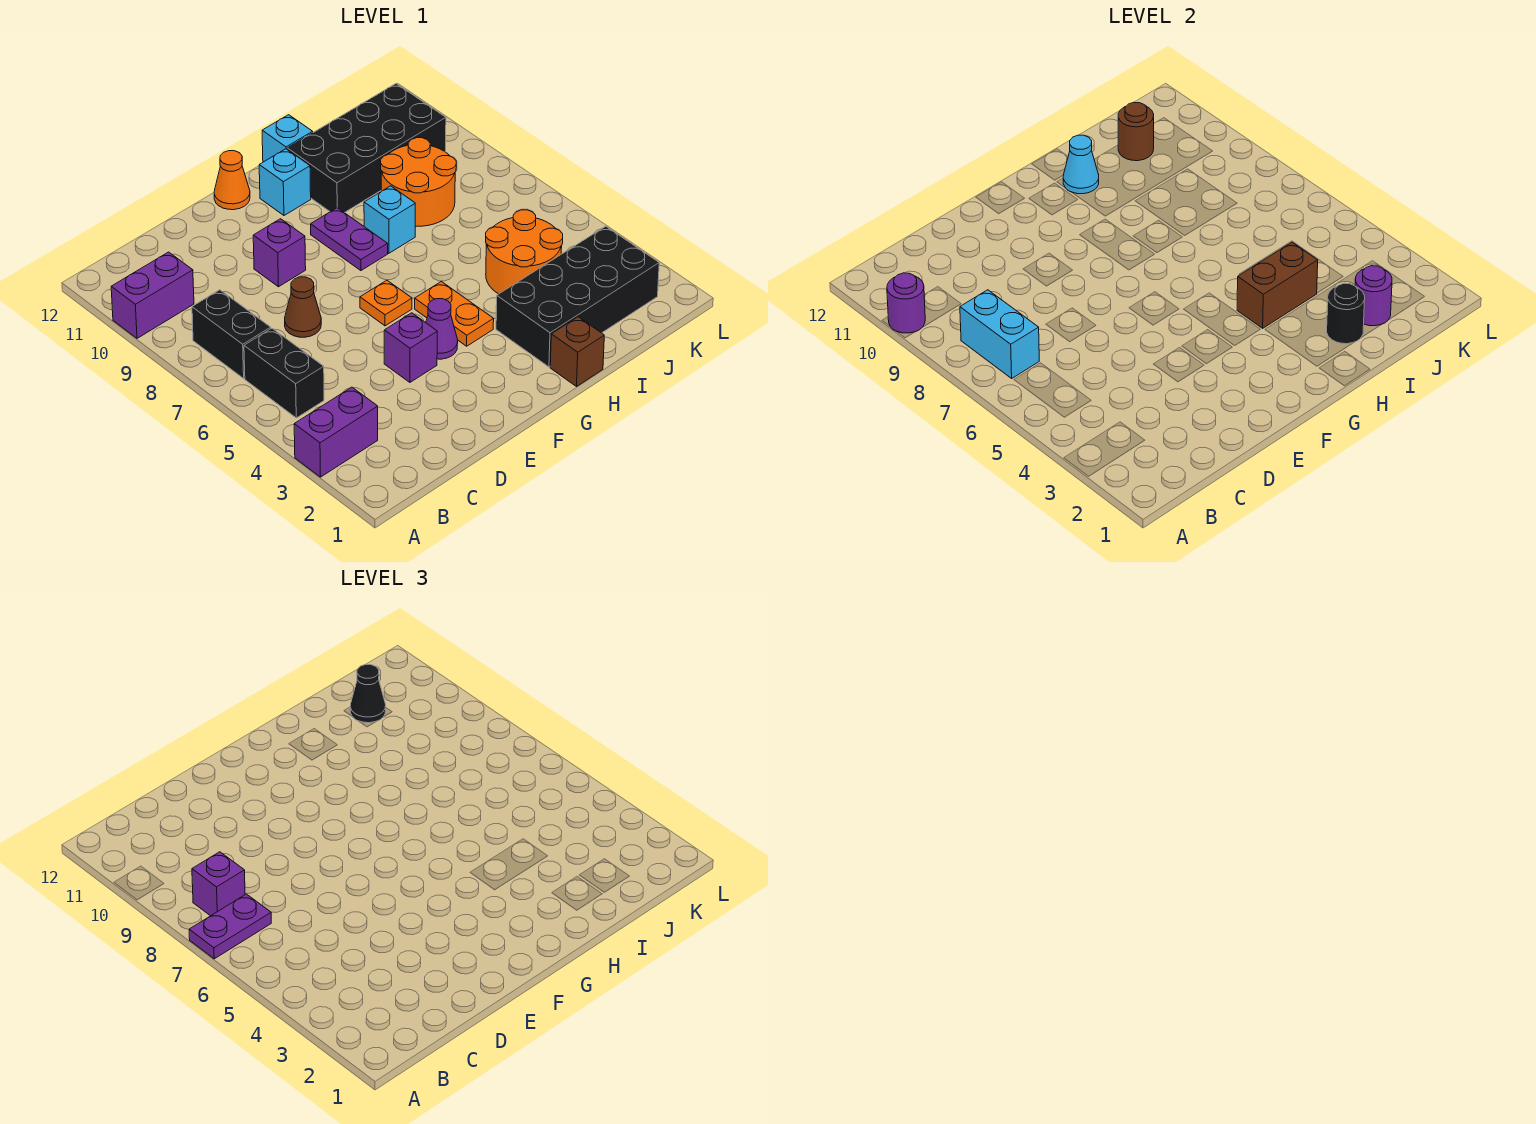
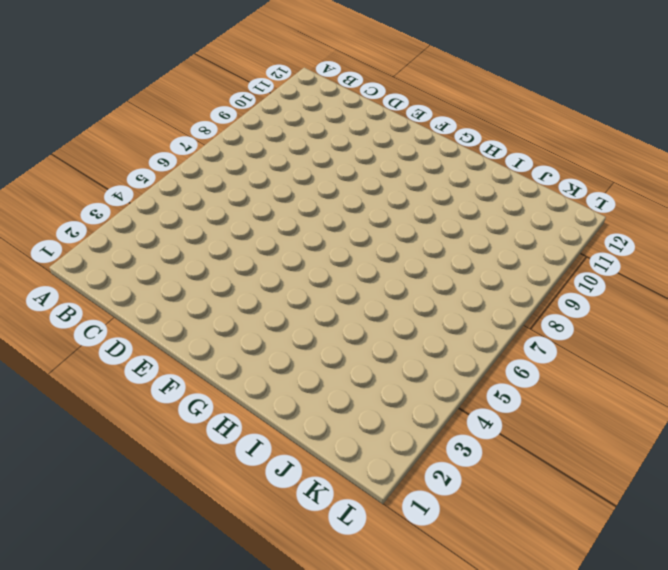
none -> purple 1x2 brick [294,387,378,477]
none -> purple 1x2 brick [111,252,194,338]
none -> black 1x2 brick [244,328,324,418]
none -> black 1x2 brick [192,290,271,378]

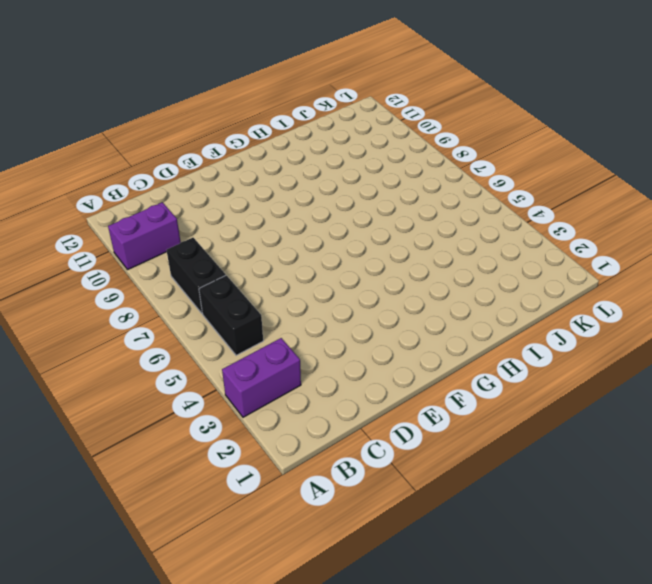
none -> brown 1x1 cone [285,277,321,337]
none -> purple 1x1 brick [384,313,437,382]
none -> purple 1x1 brick [253,219,306,287]
none -> purple 1x1 cone [426,299,458,359]

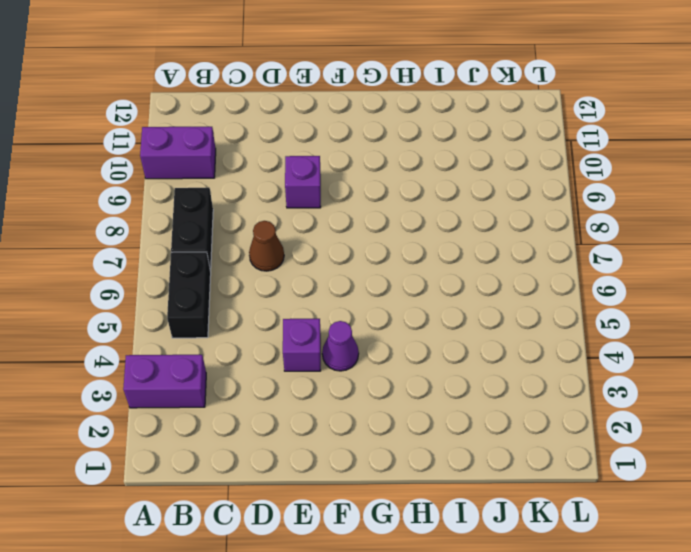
none -> orange 1x1 plate [360,280,412,326]
none -> orange 1x1 cone [214,151,250,210]
none -> orange 1x2 plate [415,282,494,346]
none -> purple 1x2 plate [311,208,388,271]

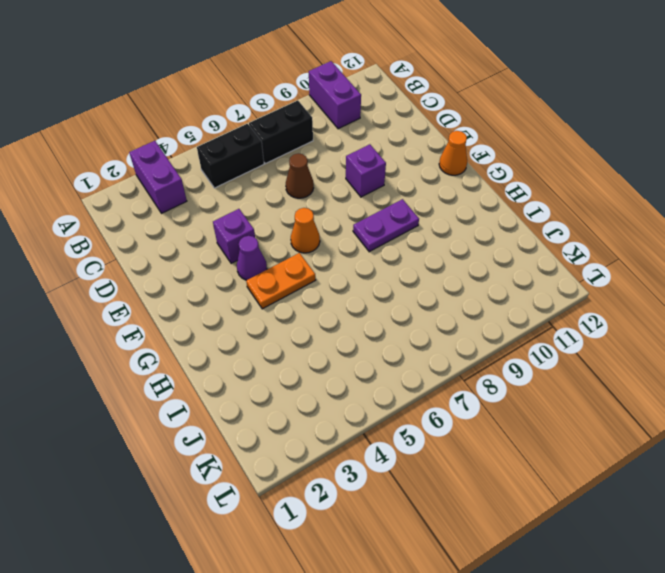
orange 1x1 cone [291,208,320,253] -> orange 1x1 plate [360,280,412,326]
none -> cyan 1x1 brick [259,149,311,215]
none -> brown 1x1 brick [550,317,604,386]
none -> black 2x4 brick [496,226,659,367]
none -> cyan 1x1 brick [364,186,415,253]

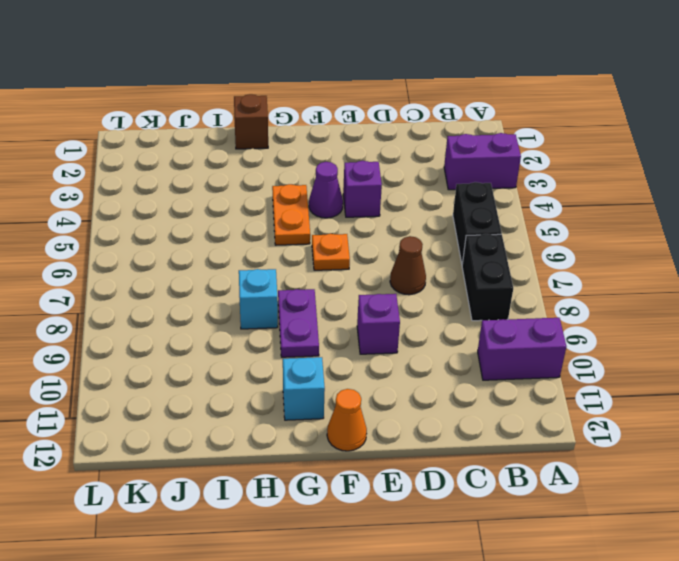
none -> black 2x4 brick [496,226,659,367]
none -> black 2x4 brick [287,84,446,213]
none -> cyan 1x1 brick [262,115,313,162]
none -> orange 2x2 round brick [486,210,563,294]

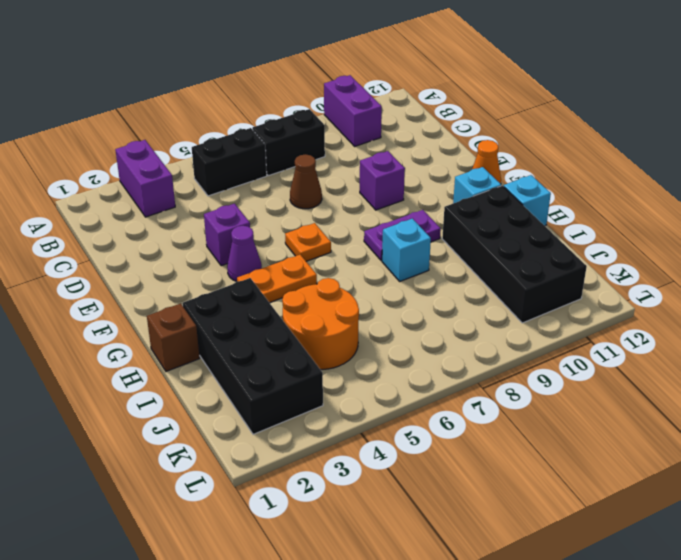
none -> orange 2x2 round brick [381,138,456,226]
none -> purple 1x1 round brick [887,273,925,333]
none -> cyan 1x2 brick [960,290,1039,378]
none -> brown 1x2 brick [1237,242,1318,328]

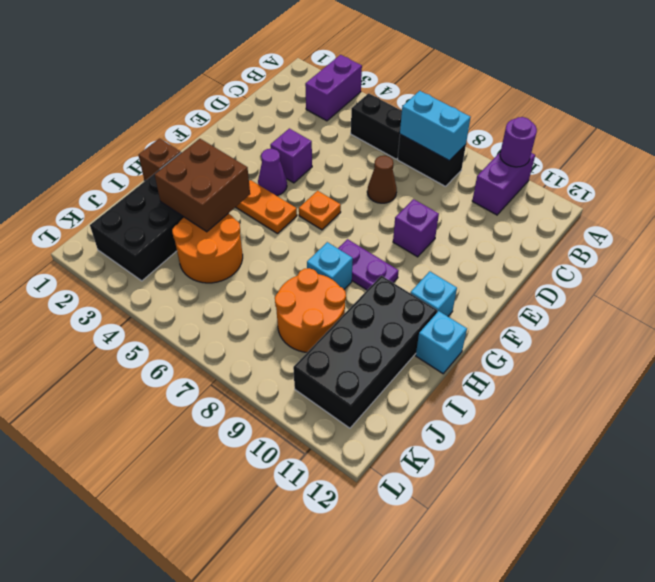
brown 2x2 brick [155,139,250,232] -> brown 1x2 brick [1237,242,1318,328]
none -> orange 1x1 cone [214,151,250,210]
none -> cyan 1x1 cone [1063,135,1099,194]
none -> black 1x1 round brick [1327,283,1365,344]
none -> purple 1x1 round brick [1355,266,1392,326]

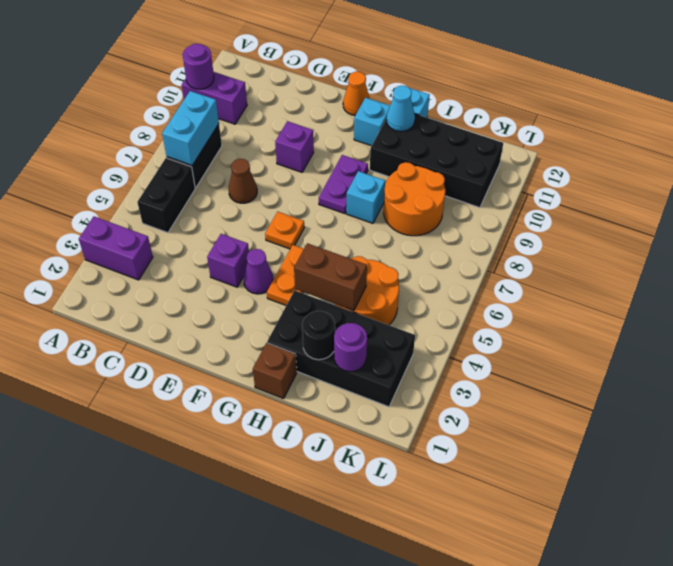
none -> brown 1x1 round brick [1118,102,1154,161]
none -> purple 1x2 plate [189,894,271,959]
none -> purple 1x1 brick [192,852,245,916]
none -> black 1x1 cone [350,664,386,723]

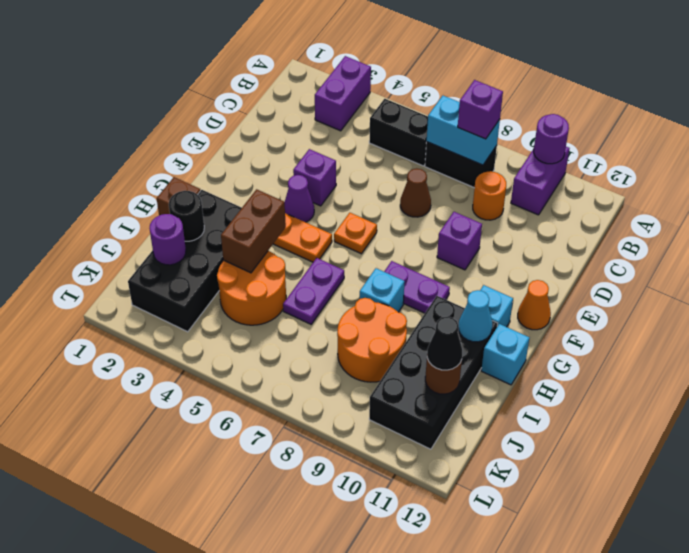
orange 1x1 round brick [473,171,506,220] -> none
purple 1x2 plate [283,258,344,324] -> purple 1x2 plate moved to [189,894,271,959]

